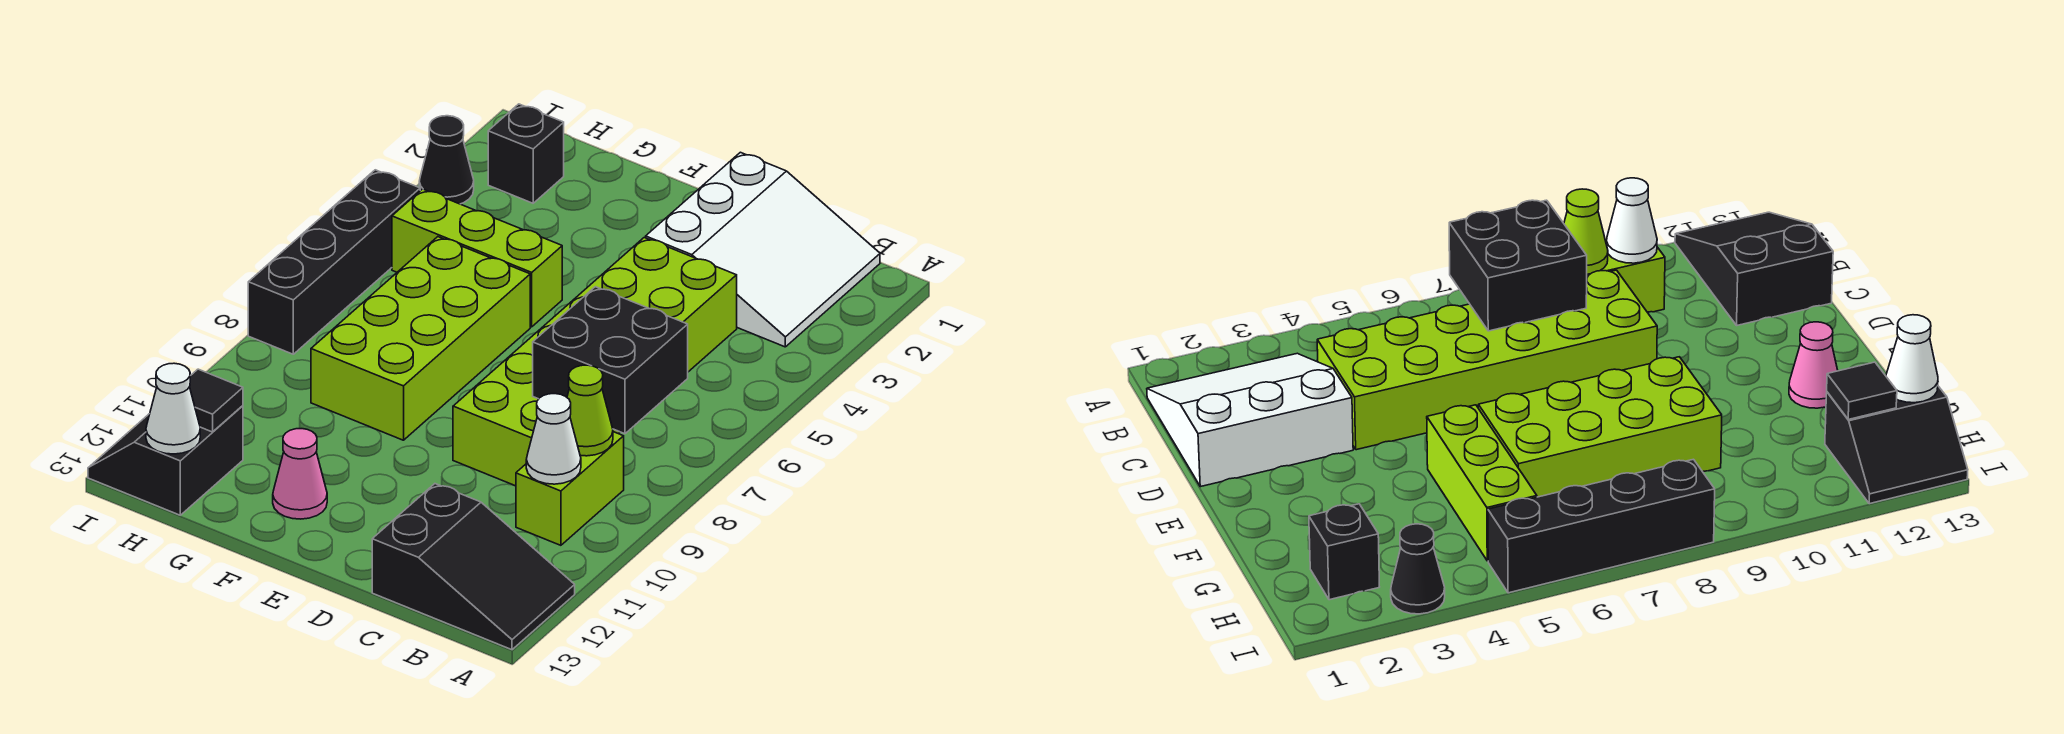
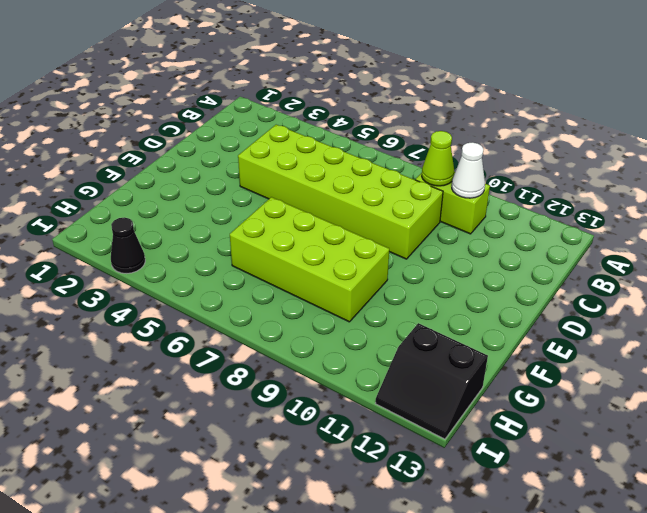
none -> black 2x3 slope [372,484,575,650]
none -> white 3x3 slope [646,152,880,347]
none -> lime 1x3 brick [392,189,562,327]

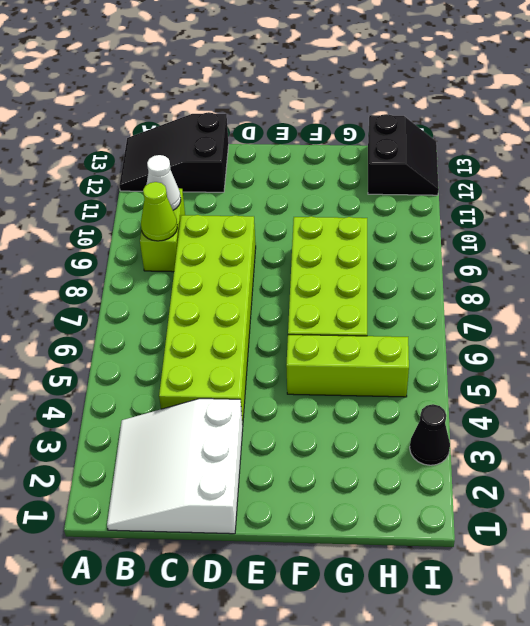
none -> pink 1x1 cone [273,429,327,519]
none -> black 1x1 brick [488,104,564,203]
none -> black 1x4 brick [248,170,420,354]

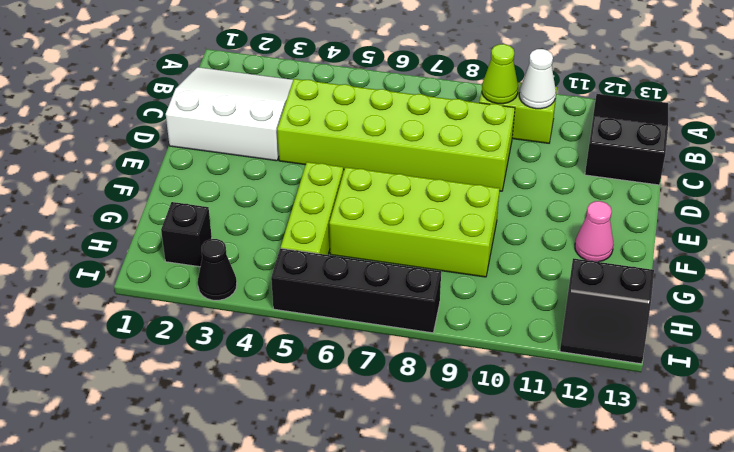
none -> black 2x2 brick [533,287,688,434]
none -> black 1x1 tile [190,369,243,432]
none -> white 1x1 cone [146,363,200,454]

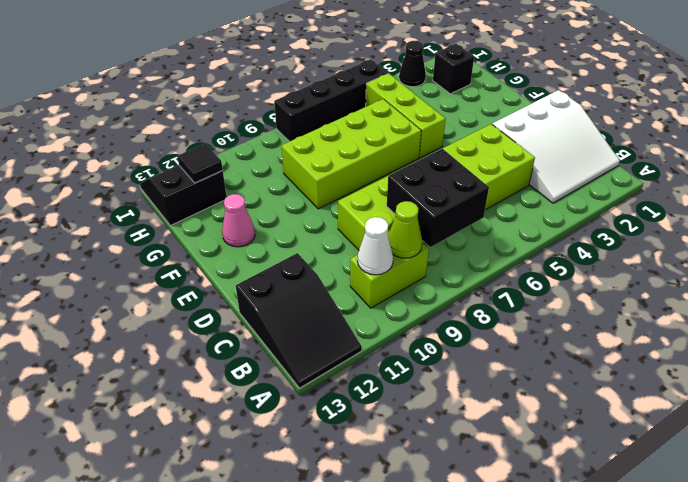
none -> white 1x1 cone [146,363,200,454]

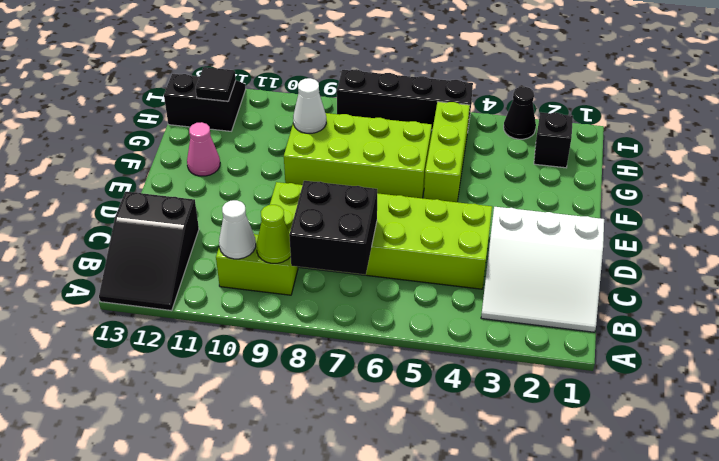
white 1x1 cone [293,78,326,133] -> white 1x1 cone moved to [146,363,200,454]

